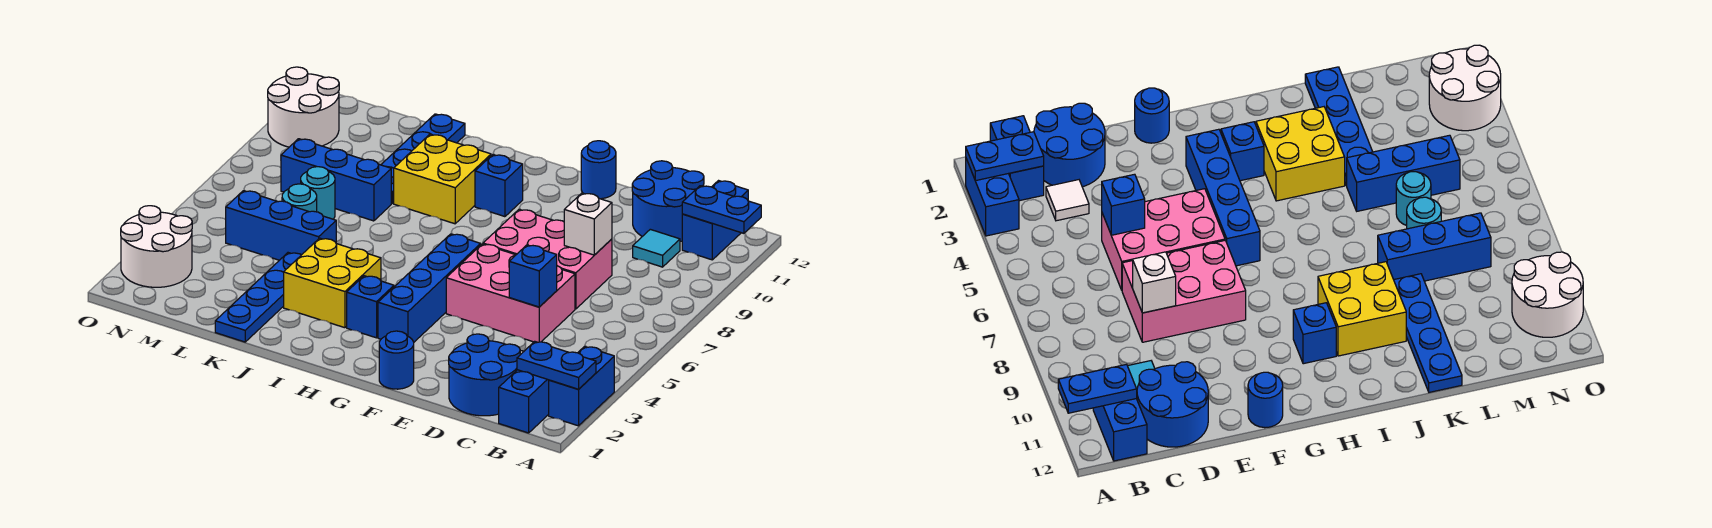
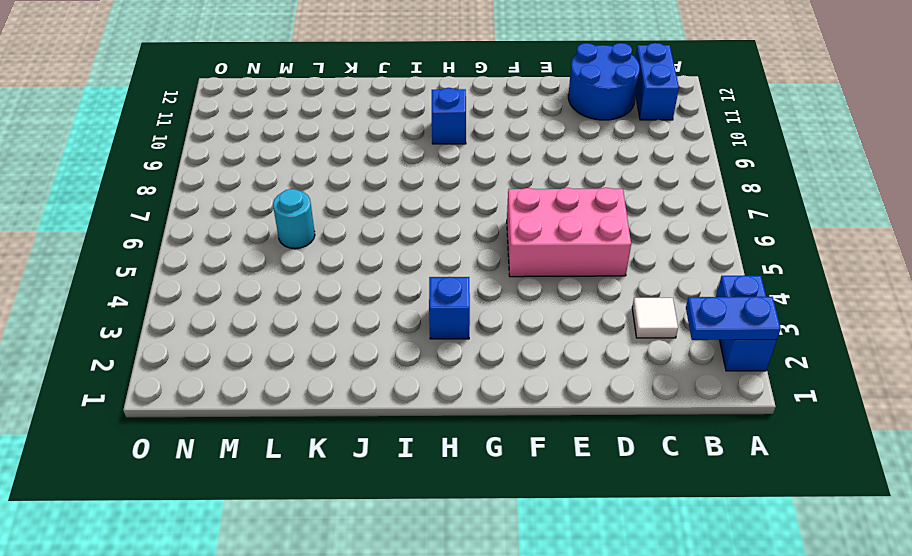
none -> blue 1x2 brick [499,370,549,433]
none -> blue 2x2 round brick [449,334,520,416]
none -> cyan 1x1 tile [633,229,680,267]

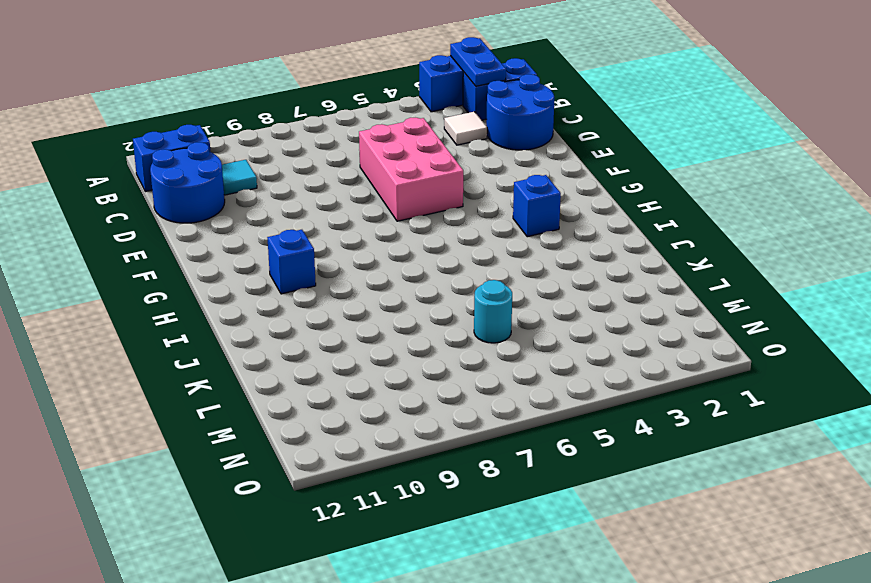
none -> pink 2x3 brick [483,209,612,309]
none -> blue 1x1 round brick [379,331,414,389]
none -> blue 1x1 round brick [581,141,616,199]

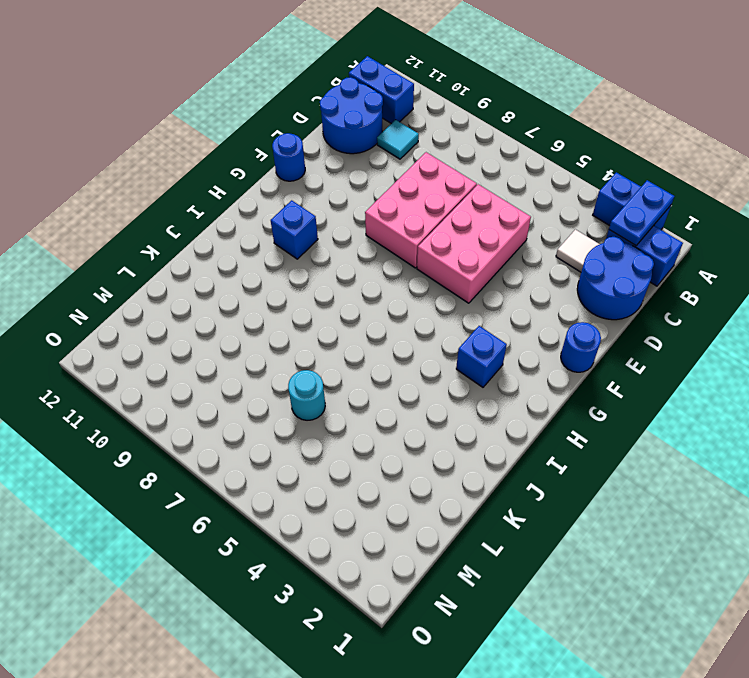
none -> blue 1x4 brick [378,234,481,342]
none -> yellow 2x2 brick [284,238,381,328]
none -> yellow 2x2 brick [394,134,491,224]

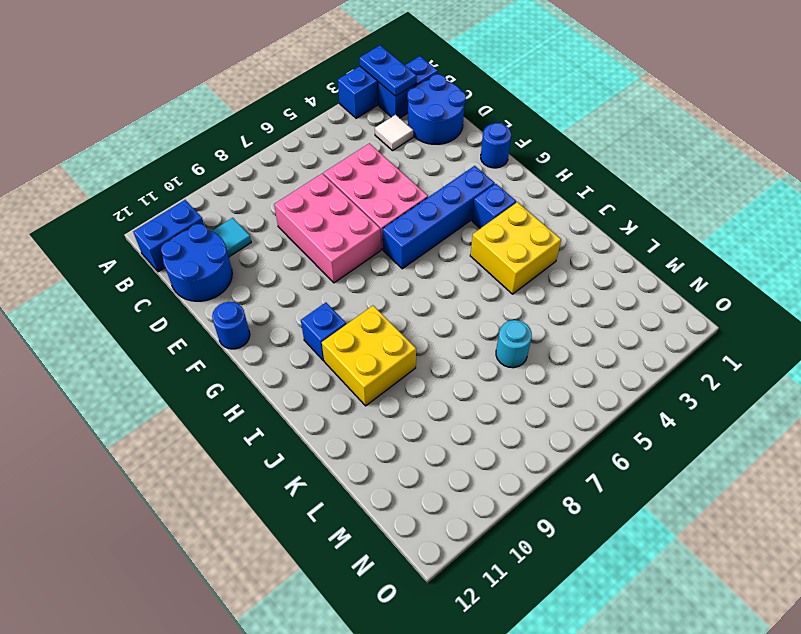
none -> blue 1x4 plate [215,253,301,342]
none -> blue 1x3 brick [226,191,336,260]
none -> blue 1x3 brick [281,139,391,221]

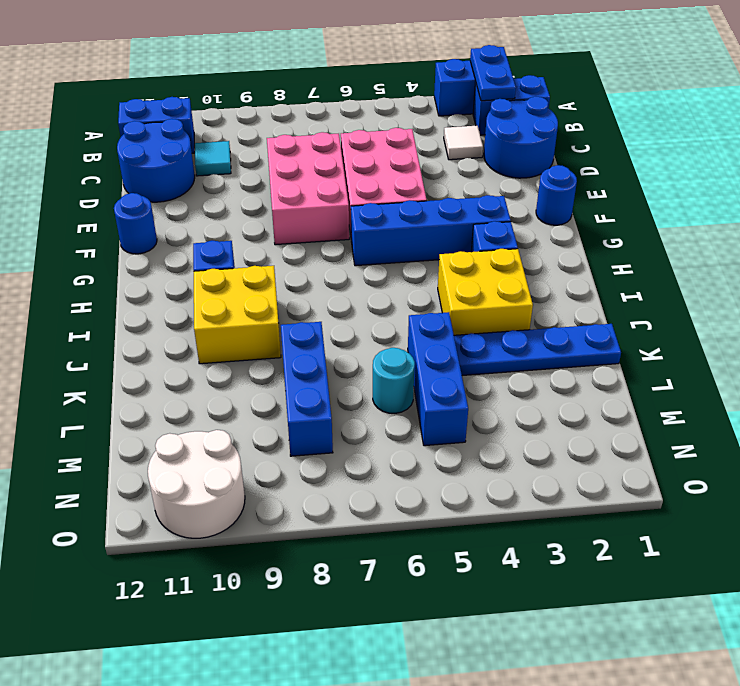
none -> blue 1x4 plate [381,114,465,203]
none -> cyan 1x1 round brick [301,167,335,219]
none -> white 2x2 round brick [121,206,192,287]

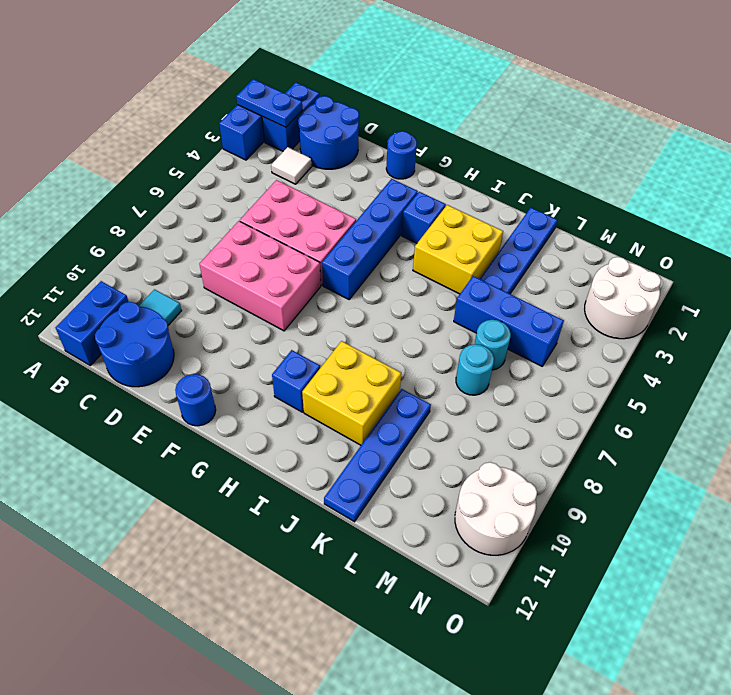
none -> blue 1x3 brick [281,139,391,221]
none -> blue 1x2 plate [682,186,761,233]
none -> blue 1x1 brick [509,245,557,307]

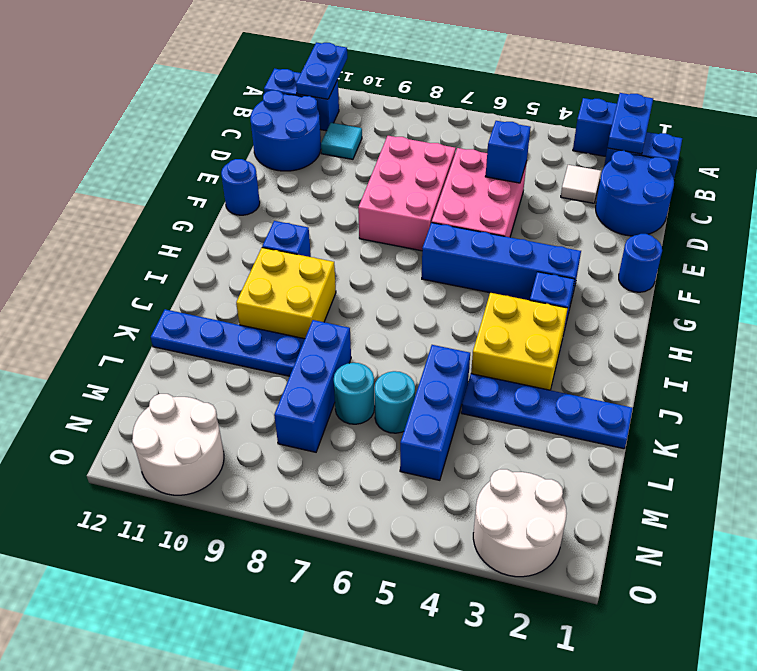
none -> white 1x1 brick [564,193,612,255]

